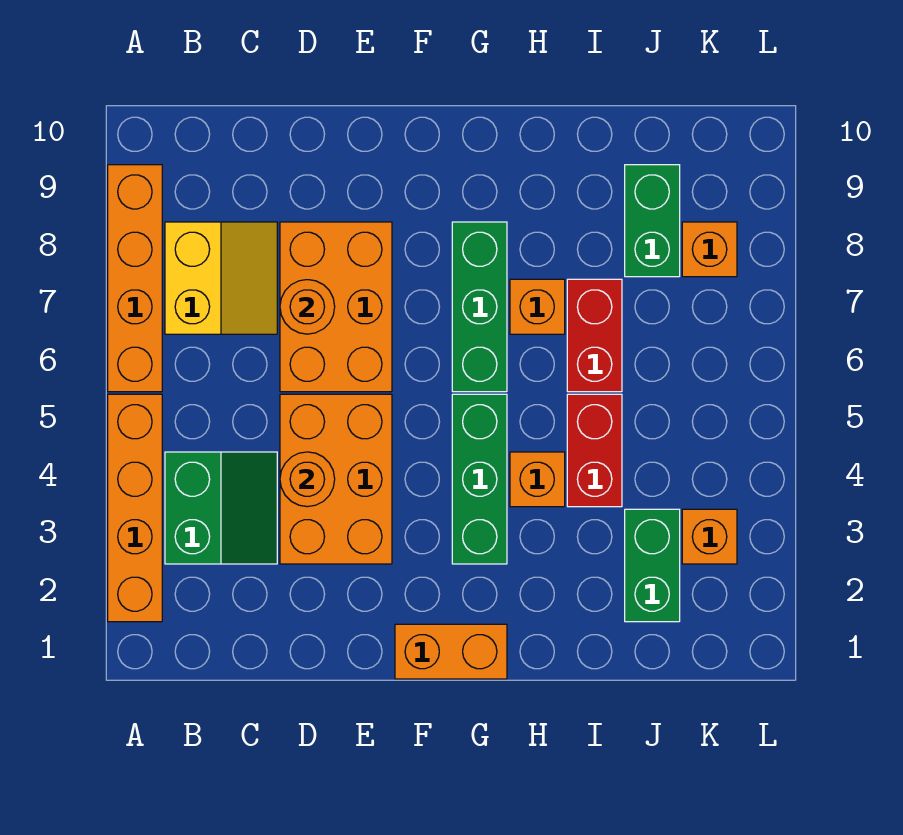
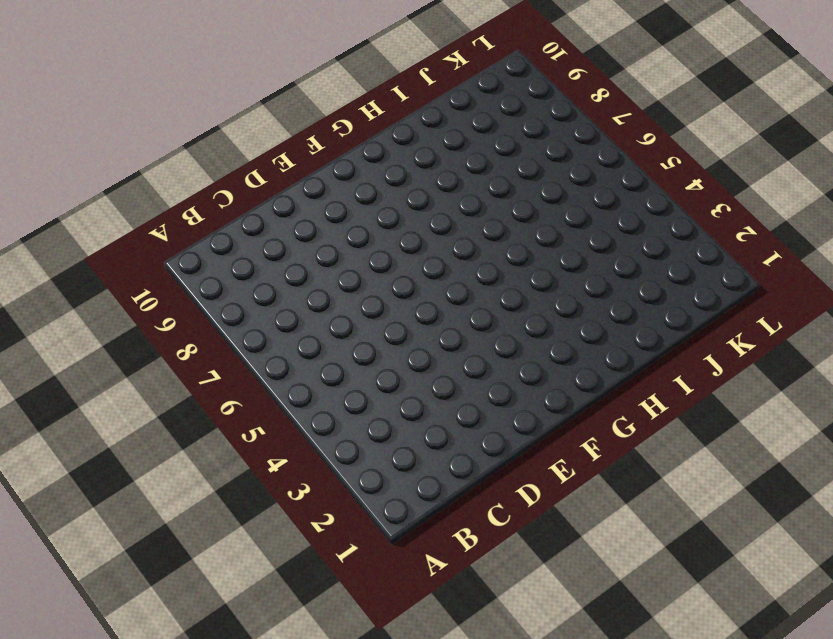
none -> orange 1x4 brick [108,394,162,622]
none -> orange 1x4 brick [108,165,162,392]
none -> green 2x2 slope [165,452,277,564]

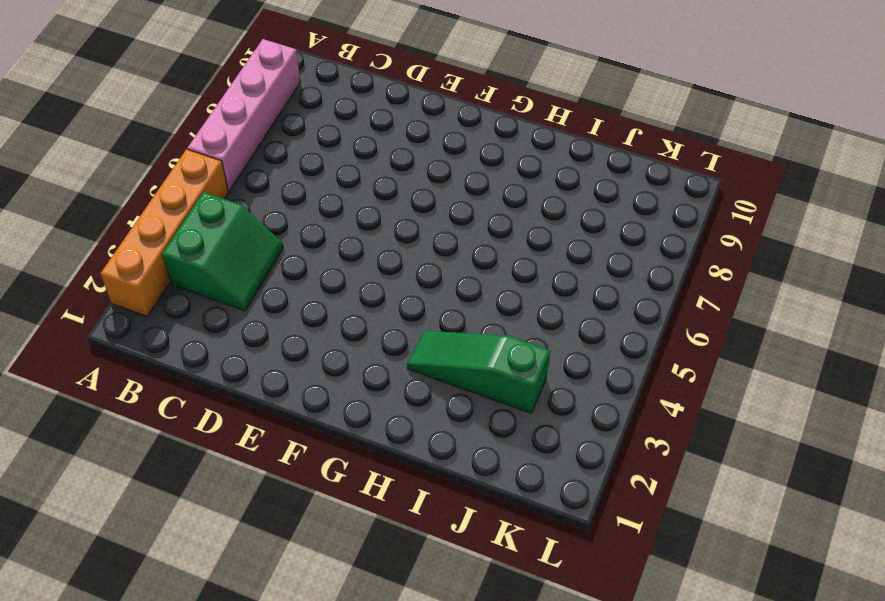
pink 1x4 brick [188,39,300,191] -> orange 1x4 brick [108,165,162,392]
green 1x3 slope [407,331,550,413] -> green 1x2 brick [625,509,680,622]
none -> yellow 2x2 slope [165,222,277,334]
none -> orange 2x3 brick [280,394,392,564]
none -> orange 2x3 brick [280,222,392,392]

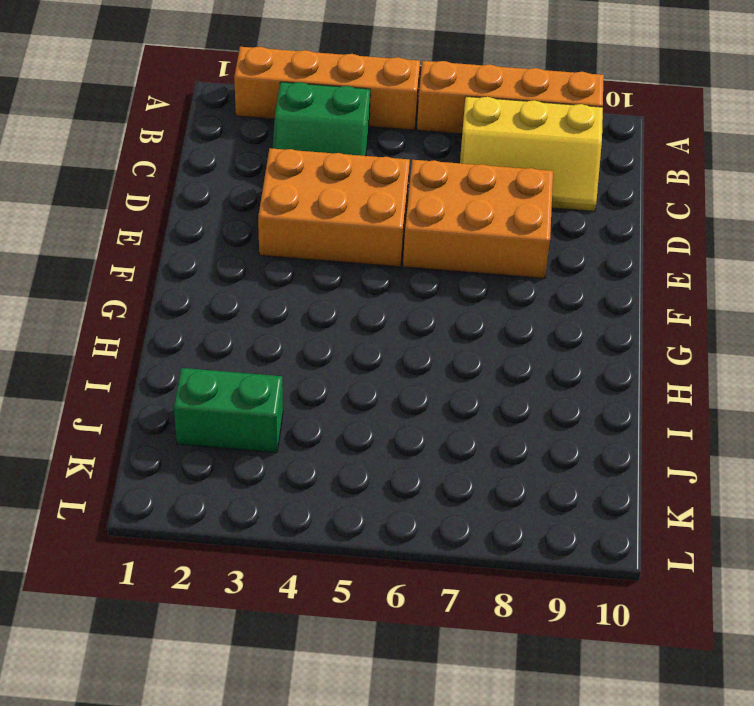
yellow 2x3 slope [460,96,603,211] -> yellow 2x2 slope [165,222,277,334]
none -> orange 1x2 brick [395,624,507,679]
none -> green 1x3 brick [452,394,507,564]
none -> green 1x3 brick [452,222,507,392]

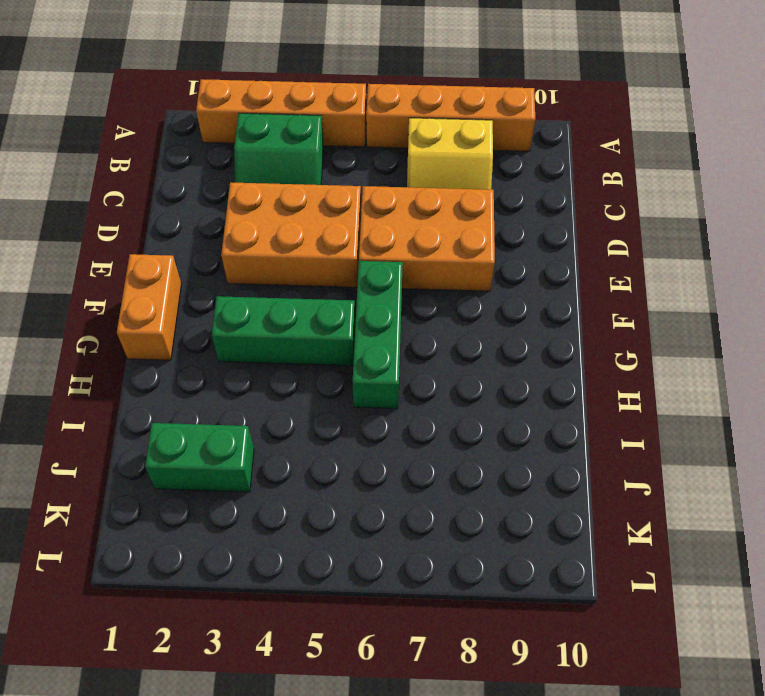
green 1x3 brick [353,261,403,409] -> green 1x3 brick turned to [452,222,507,392]
none -> orange 1x1 brick [510,452,565,507]
none -> orange 1x1 brick [510,279,565,334]
none -> red 1x2 brick [567,394,622,507]

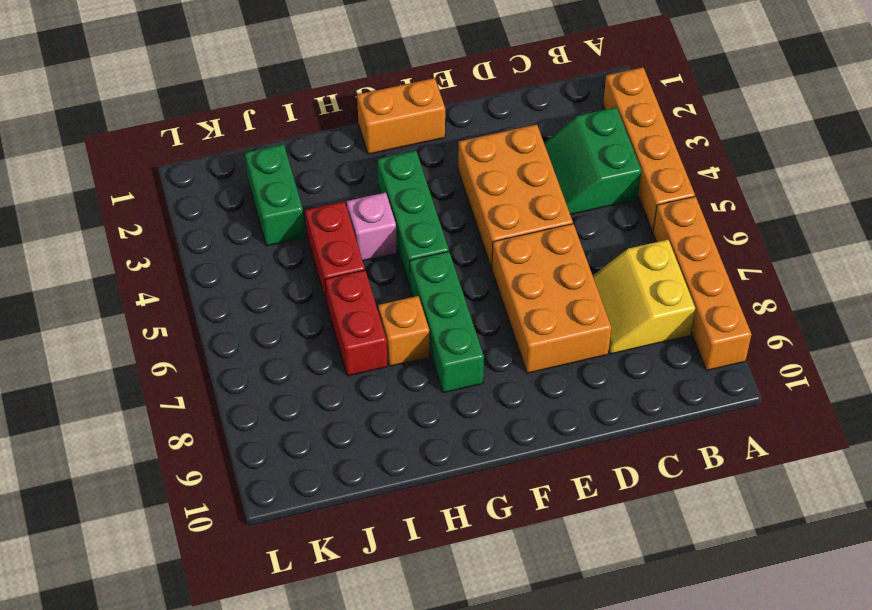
pink 1x1 brick [347,193,397,261] -> orange 1x1 brick [510,452,565,507]
none -> green 1x2 brick [625,165,680,277]
none -> orange 1x1 brick [682,509,737,564]
none -> orange 1x1 brick [682,222,737,277]

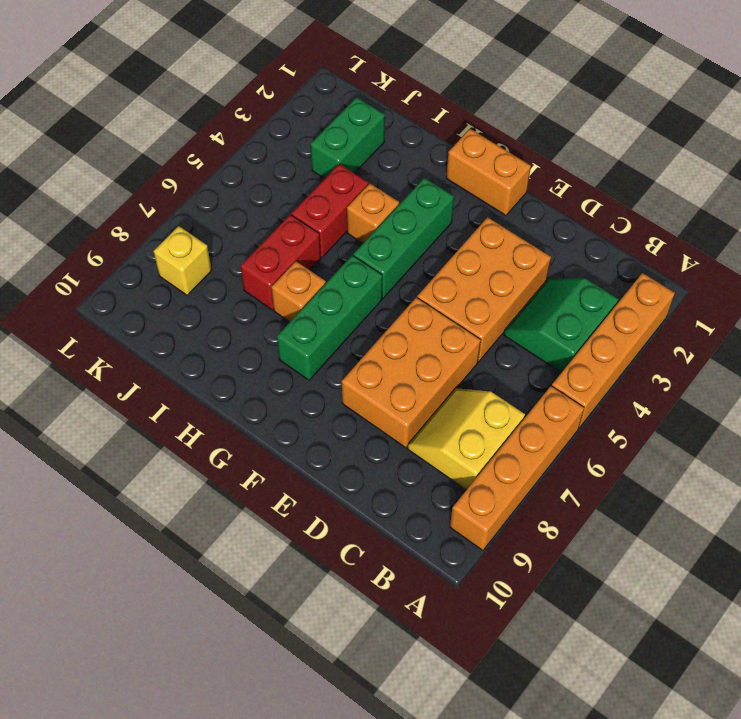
yellow 1x1 brick [154,226,212,295] -> orange 1x1 brick [682,222,737,277]
none -> green 1x2 brick [625,165,680,277]
none -> orange 1x1 brick [682,509,737,564]
none -> orange 1x1 round brick [280,452,335,507]

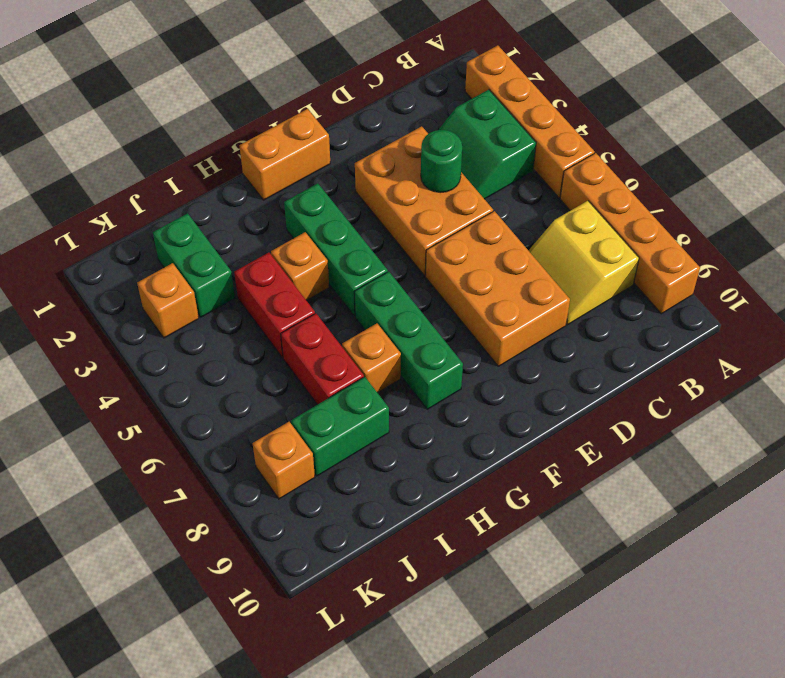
green 1x1 round brick [421,130,462,193] -> orange 1x1 round brick [280,452,335,507]
green 1x2 brick [291,377,389,476] -> green 1x2 brick turned to [625,165,680,277]
none -> orange 1x1 round brick [280,280,335,334]

